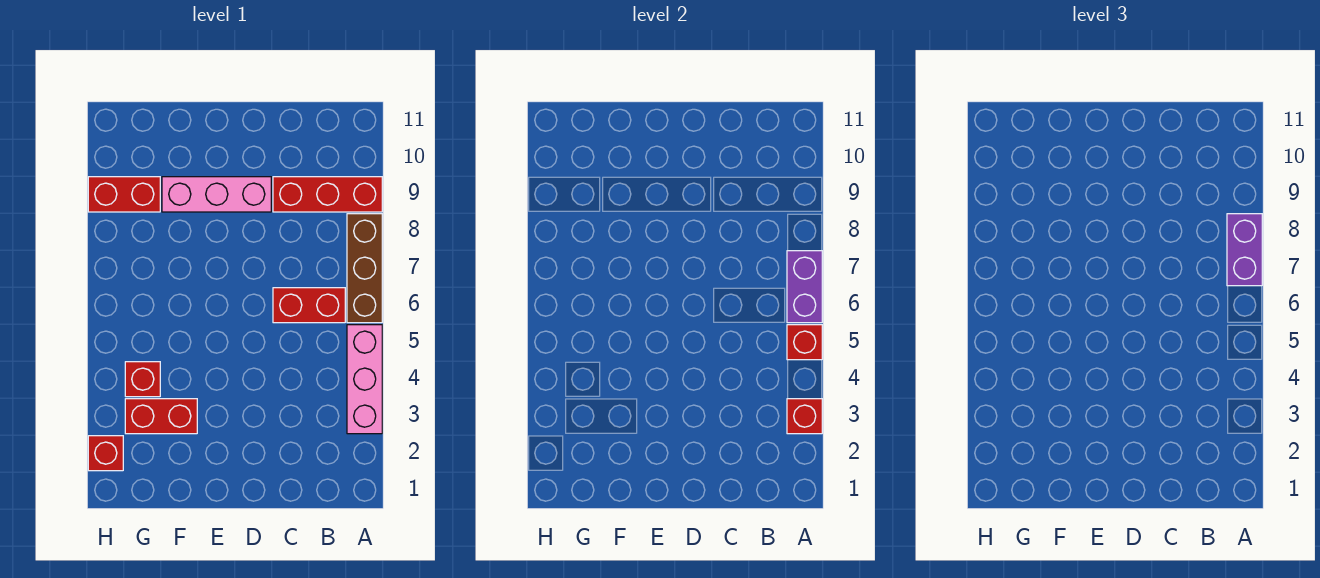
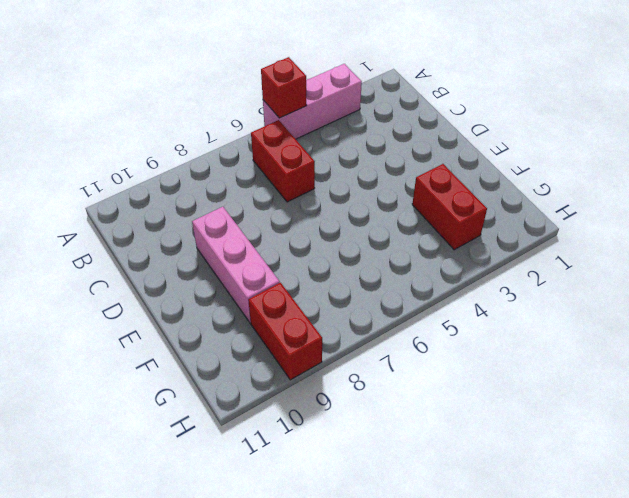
none -> brown 1x3 brick [347,214,382,323]
none -> red 1x3 brick [273,177,382,212]
none -> red 1x1 brick [125,362,160,397]

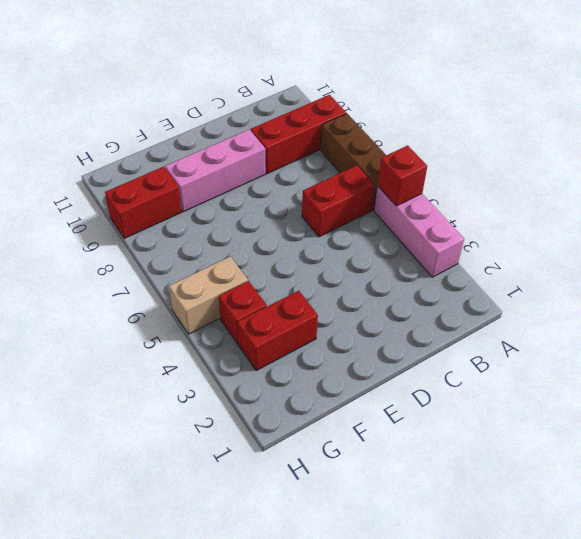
tan 1x2 brick [169,256,248,334] -> none
none -> red 1x1 brick [88,436,123,471]
none -> red 1x1 brick [787,399,822,434]
none -> purple 1x2 brick [787,251,822,323]

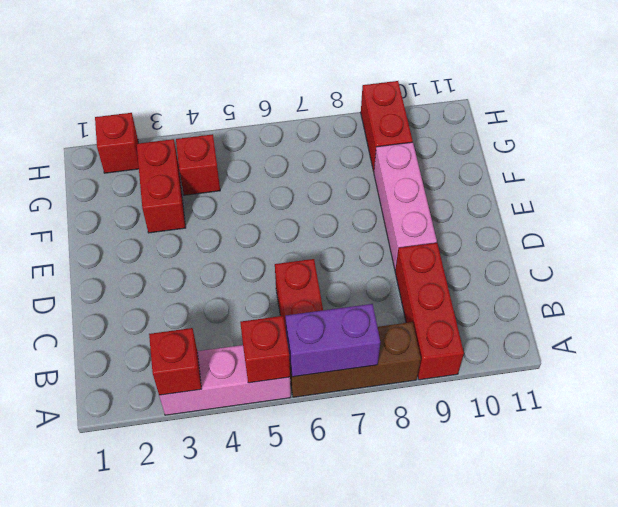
none -> purple 1x2 brick [1227,214,1262,286]

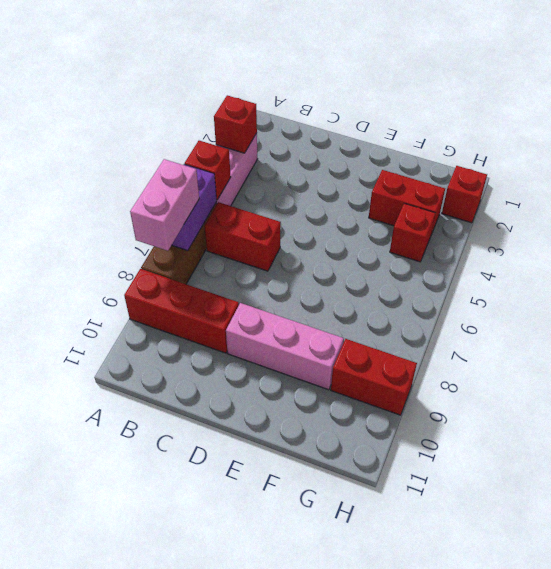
pink 1x2 brick [130,159,199,251] -> purple 1x2 brick [1227,214,1262,286]

